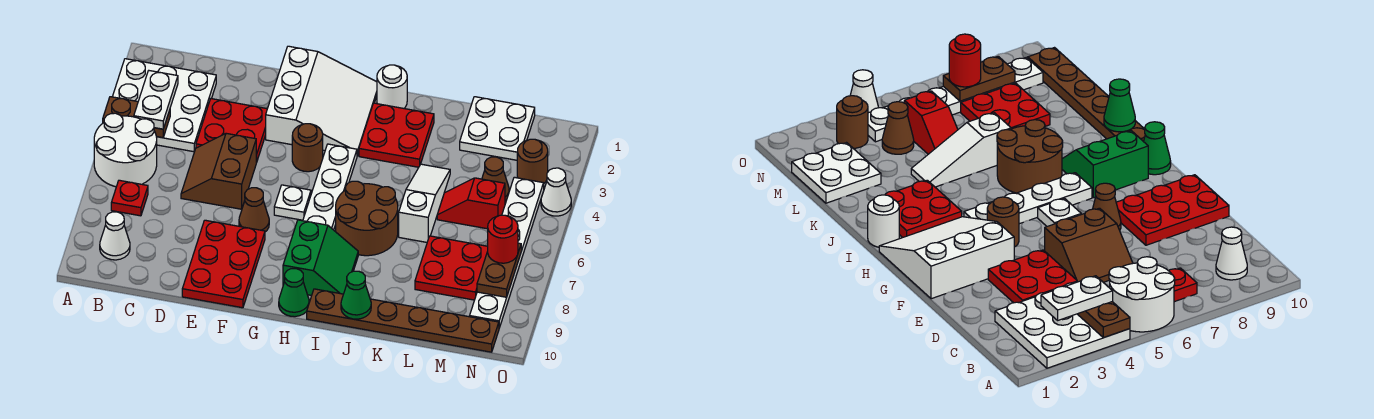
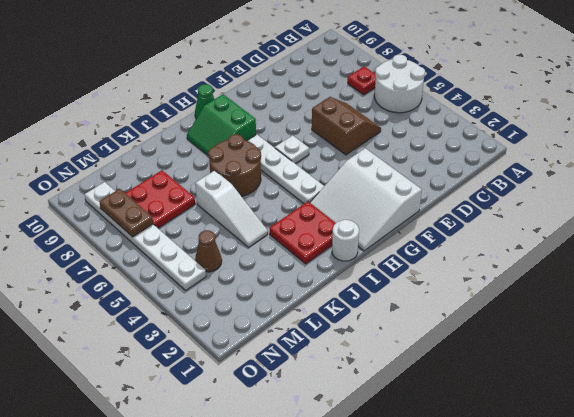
none -> white 3x3 plate [113,59,216,152]
none -> white 1x1 cone [100,212,130,260]
none -> red 2x2 plate [196,99,267,163]
none -> red 2x3 plate [182,220,265,308]

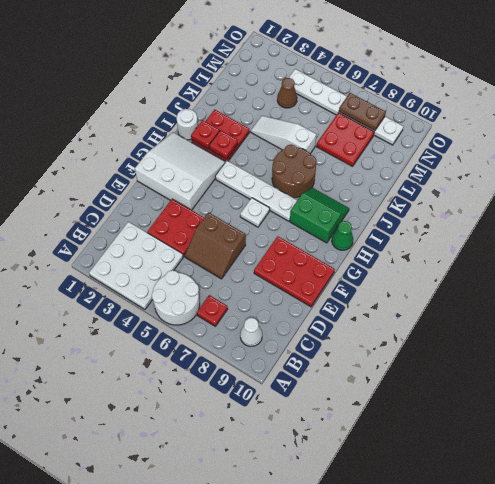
red 1x1 plate [191,120,220,148] -> none
red 1x1 plate [209,130,238,159] -> none
none -> brown 1x1 cone [239,188,269,232]
none -> brown 1x1 round brick [292,124,323,172]
none -> brown 1x6 plate [307,289,499,352]
none -> white 2x2 plate [460,97,535,160]

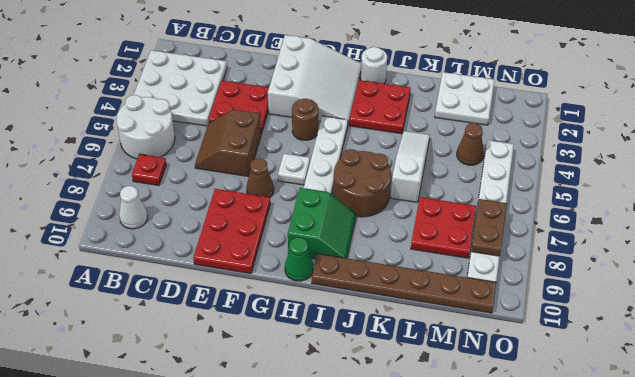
none -> red 1x2 slope [437,178,505,229]
none -> brown 1x1 round brick [517,139,548,183]
none -> white 1x1 cone [541,168,571,216]
none -> brown 1x2 plate [103,97,170,138]

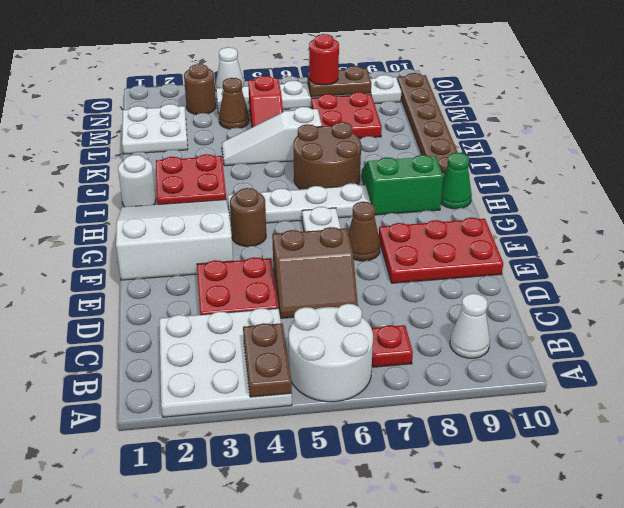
none -> green 1x1 cone [341,271,371,319]
none -> white 1x2 plate [134,71,178,129]

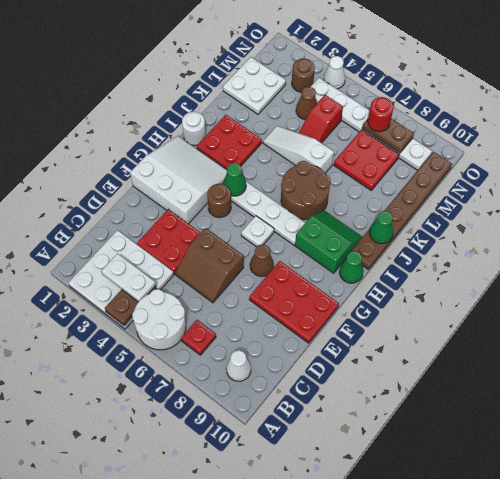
green 1x1 cone [223,163,246,196] -> none

